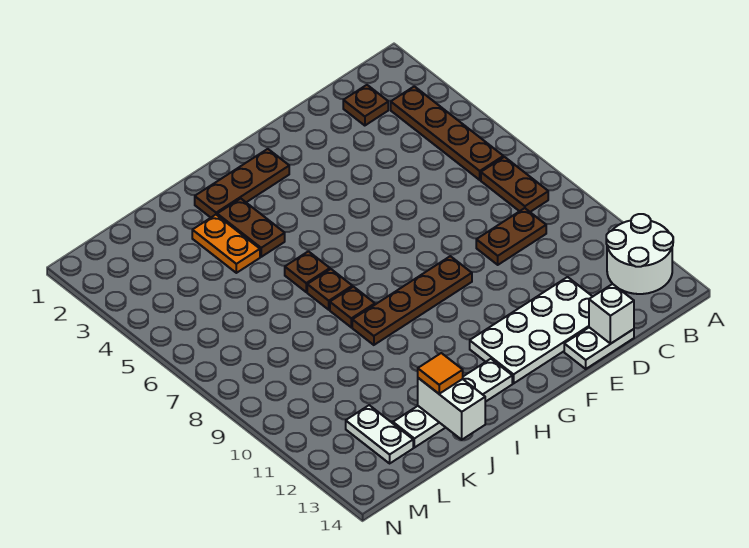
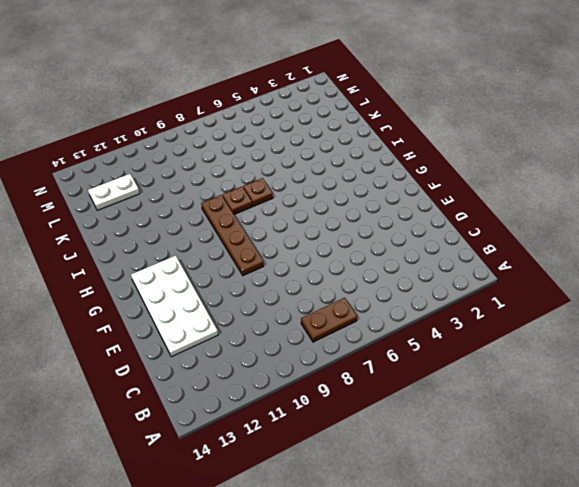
none -> white 2x2 round brick [606,214,673,294]
none -> brown 1x4 plate [391,86,503,180]
none -> brown 1x1 plate [343,85,388,126]

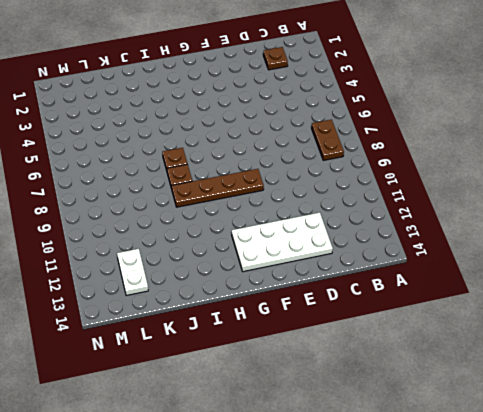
none -> white 2x2 round brick [606,214,673,294]
none -> brown 1x4 plate [391,86,503,180]
none -> brown 1x2 plate [476,208,546,265]

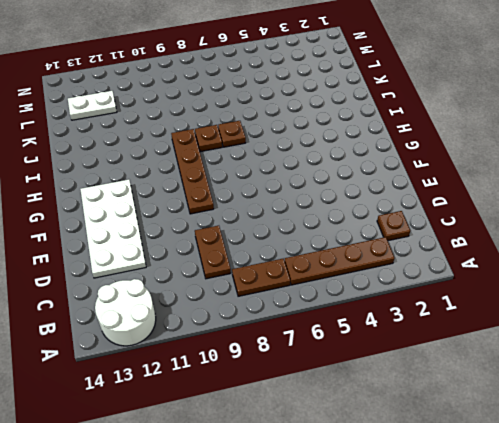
none -> white 1x2 plate [564,327,634,369]
none -> brown 1x3 plate [195,149,289,218]
none -> white 1x4 plate [393,359,512,448]

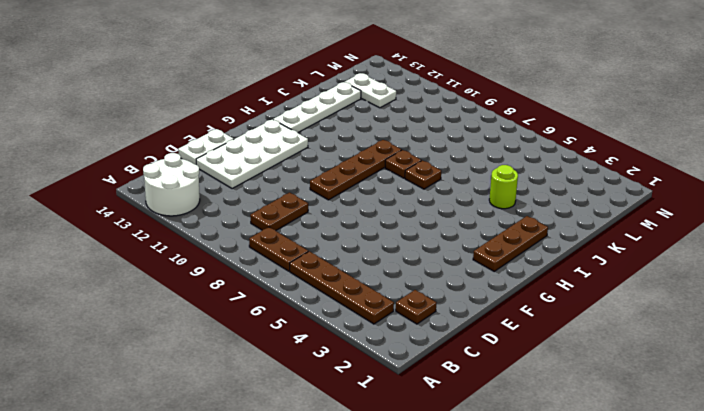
lime 1x1 round brick [489,165,518,209] -> orange 1x2 plate [192,215,260,273]
none -> brown 1x2 plate [217,199,285,257]
none -> brown 1x1 plate [285,251,330,292]
none -> white 1x1 brick [589,284,634,344]

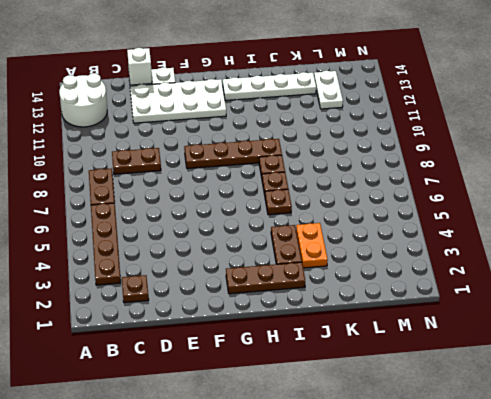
none -> white 1x2 brick [418,378,485,440]
none -> orange 1x1 tile [418,353,463,394]

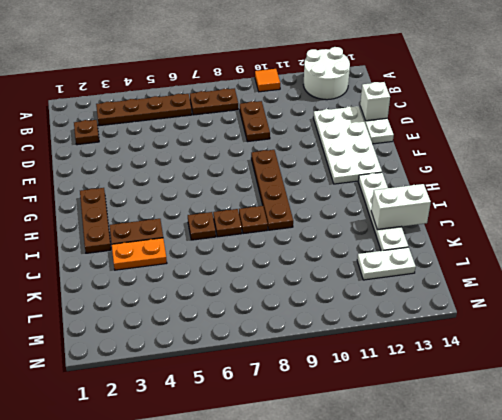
orange 1x1 tile [255,69,280,92] -> orange 1x1 tile moved to [418,353,463,394]

